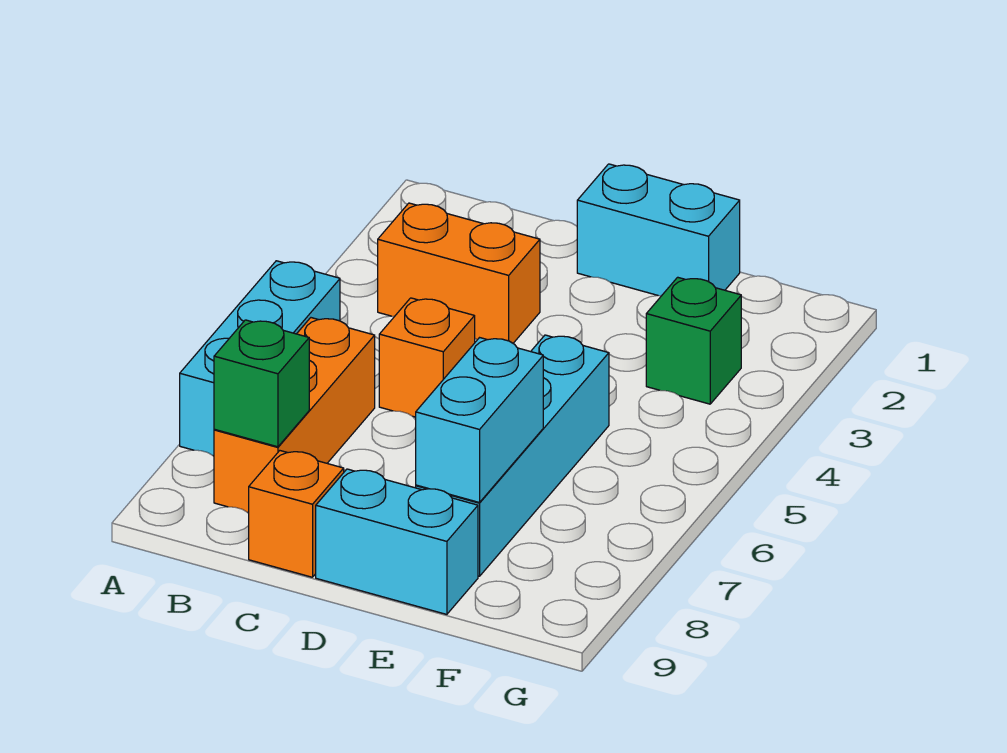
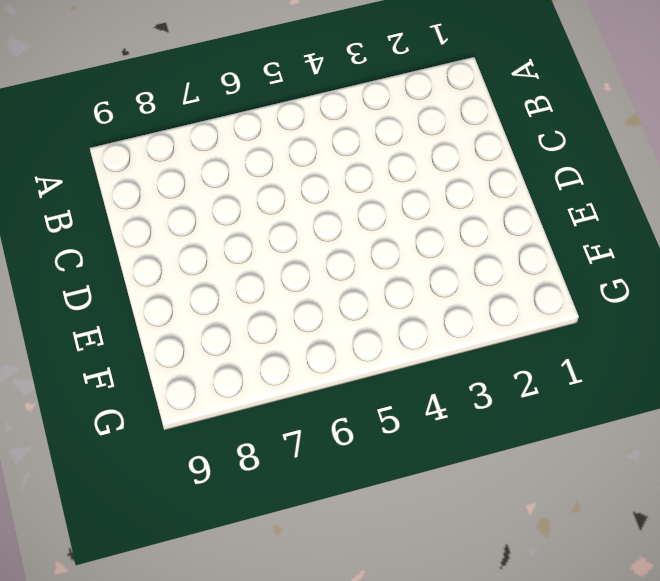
none -> cyan 1x3 brick [180,261,340,456]
none -> orange 1x2 brick [378,203,540,343]

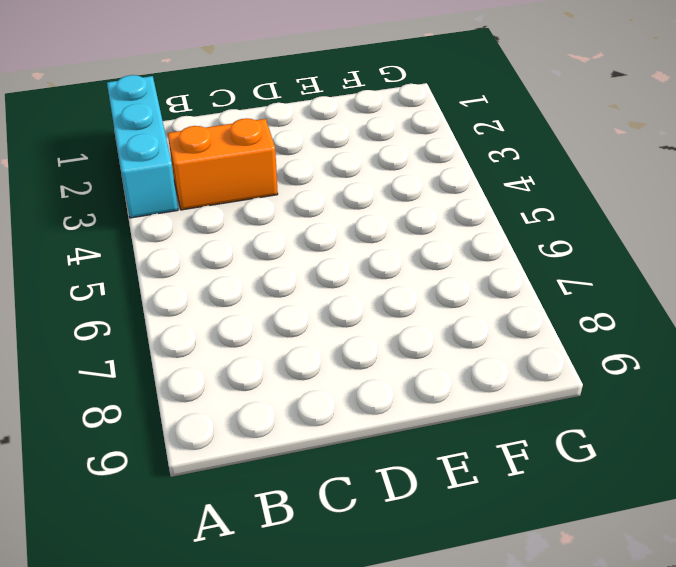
cyan 1x3 brick [107,75,178,218] -> cyan 1x3 brick moved to [180,261,340,456]
none -> orange 1x3 brick [214,318,375,513]
none -> orange 1x1 brick [379,298,475,417]

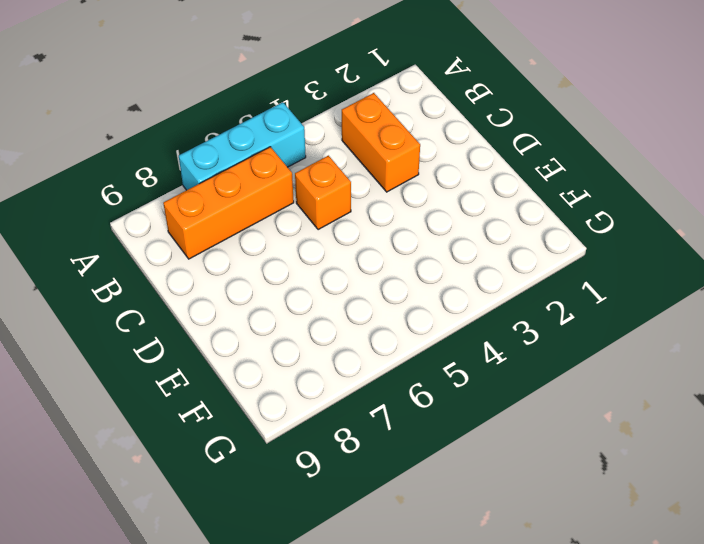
none -> orange 1x1 brick [249,451,344,577]
none -> cyan 1x2 brick [577,164,740,296]

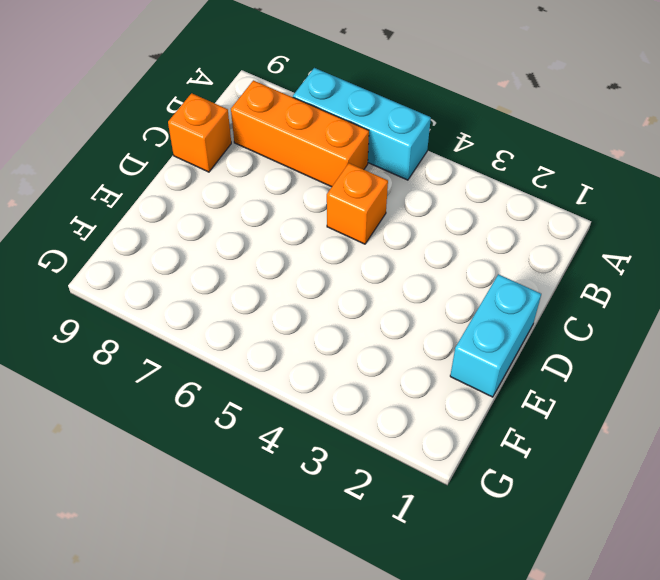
none -> orange 1x2 brick [378,203,540,343]
none -> cyan 1x2 brick [316,469,478,614]

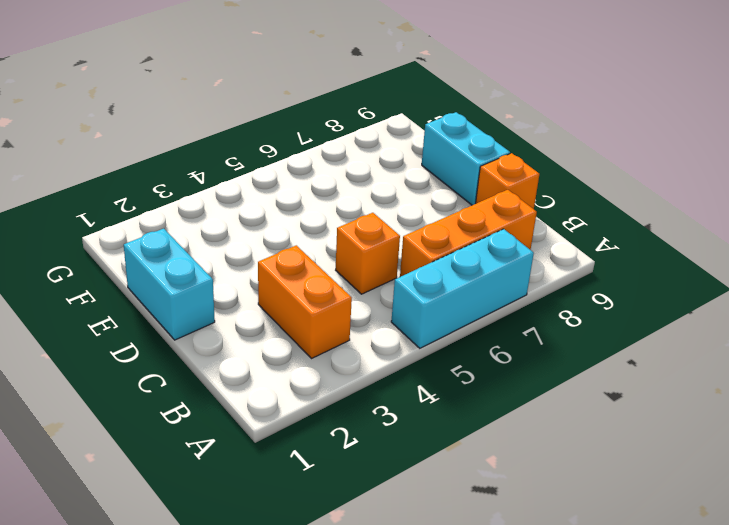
none -> cyan 1x4 brick [416,335,609,576]
none -> green 1x1 brick [646,277,741,404]

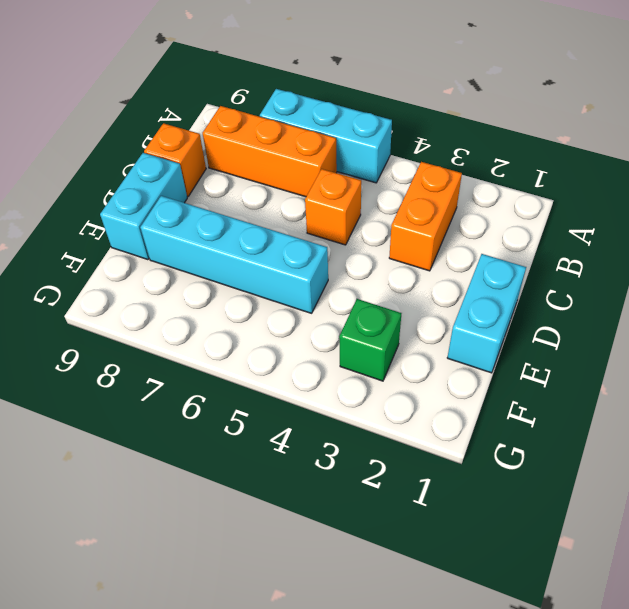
none -> green 1x1 brick [214,320,309,447]
none -> cyan 1x2 brick [416,338,543,503]

